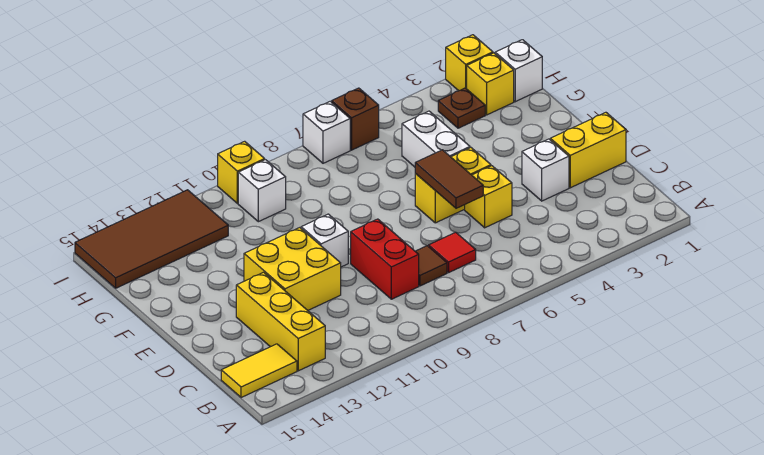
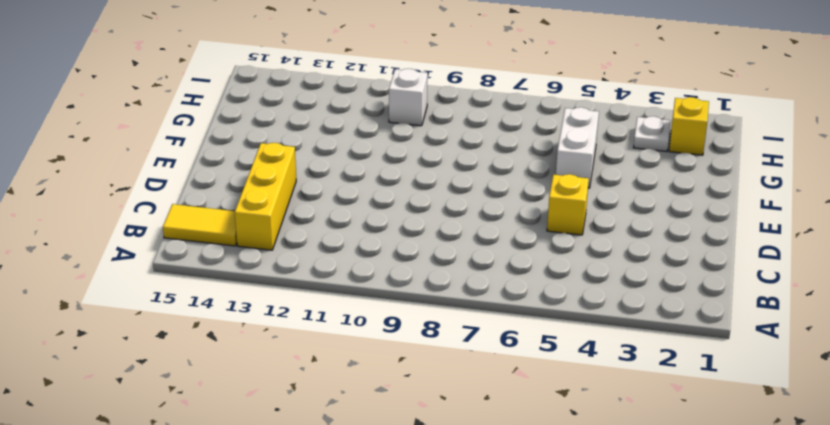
white 1x1 plate [633,116,671,151] -> brown 1x1 plate [438,88,485,128]
none -> red 1x1 tile [429,232,476,273]
none -> brown 1x1 tile [415,246,447,286]
none -> red 1x2 brick [351,219,419,299]

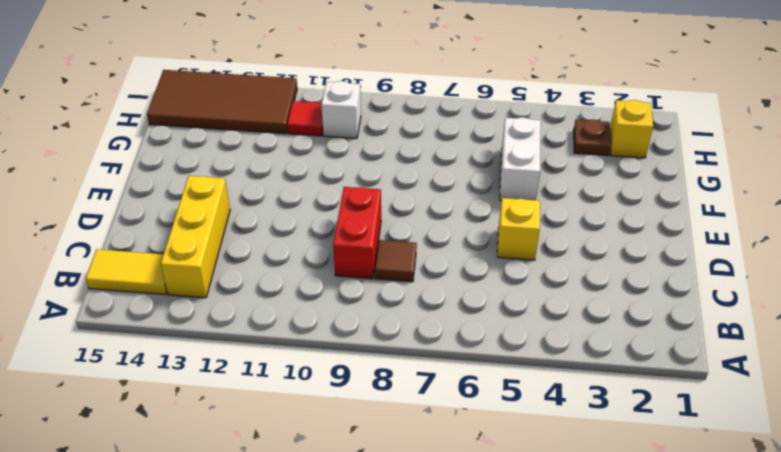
red 1x1 tile [287,101,323,136] -> red 1x1 tile moved to [429,232,476,273]
none -> yellow 1x2 brick [550,112,626,188]
none -> white 1x1 brick [522,139,569,201]
none -> yellow 2x2 brick [244,228,341,310]

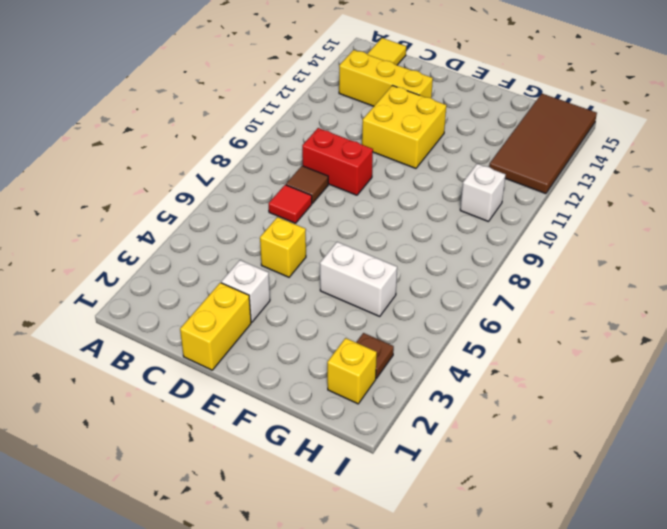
none -> yellow 1x2 brick [415,148,491,223]
none -> white 1x1 brick [301,214,348,267]
none -> white 1x1 brick [495,40,542,102]

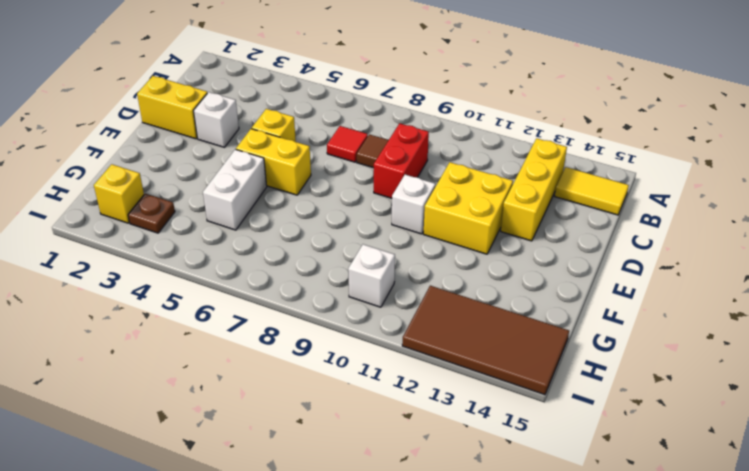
none -> white 1x1 brick [495,40,542,102]
none -> yellow 1x1 brick [446,35,493,91]
none -> brown 1x1 brick [332,88,379,150]

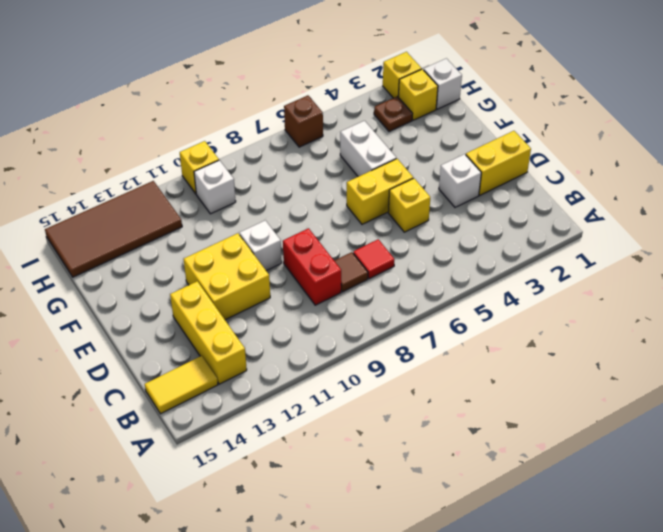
none -> white 1x1 brick [303,101,350,163]
none -> brown 1x2 tile [415,150,483,208]

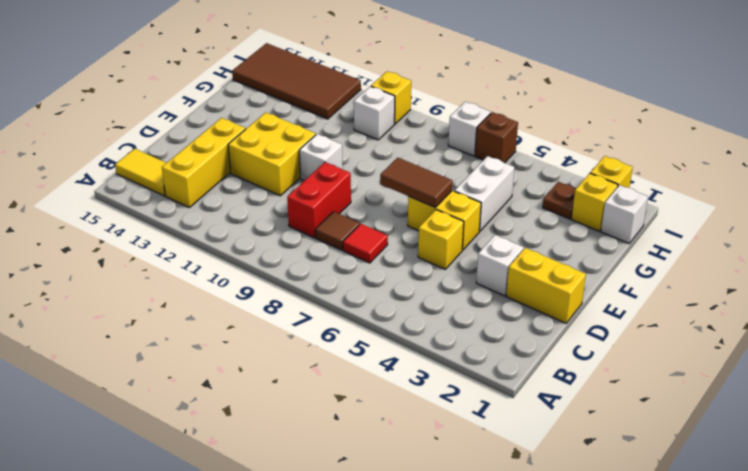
brown 1x2 tile [380,158,453,208] -> brown 1x2 tile turned to [415,150,483,208]

